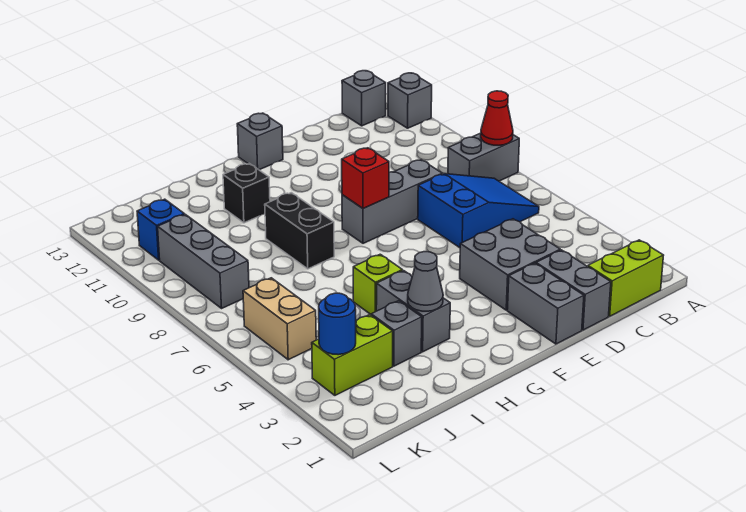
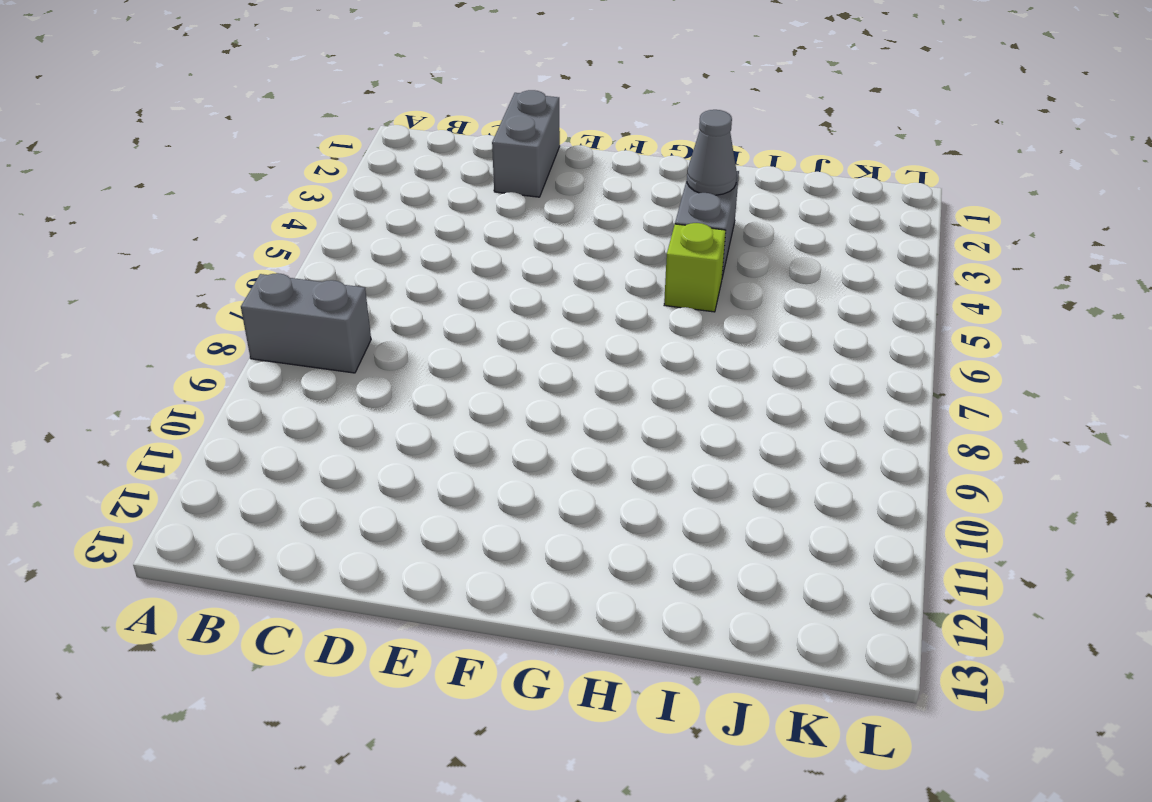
none -> grey 1x1 brick [388,73,432,128]
none -> lime 1x2 brick [588,240,664,316]
none -> blue 2x3 slope [418,174,539,248]

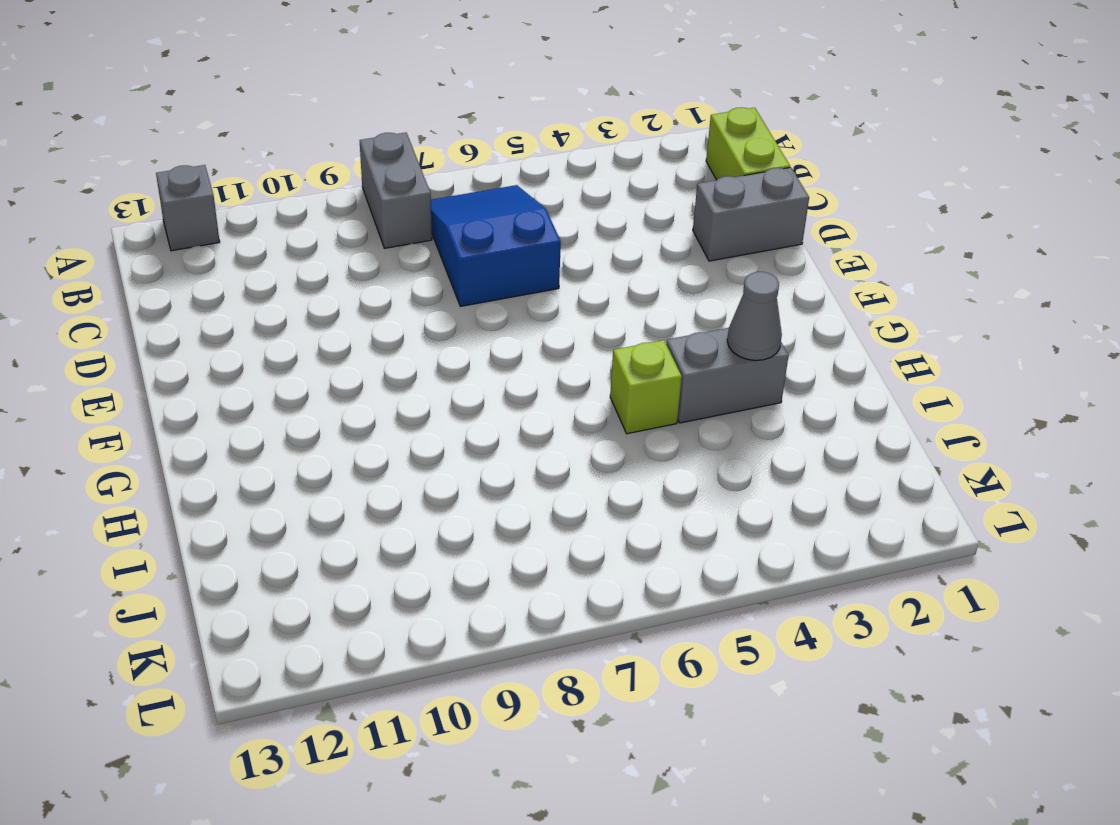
none -> grey 1x1 brick [342,71,386,126]
none -> grey 2x2 brick [460,219,560,310]
none -> grey 1x3 brick [342,160,442,243]

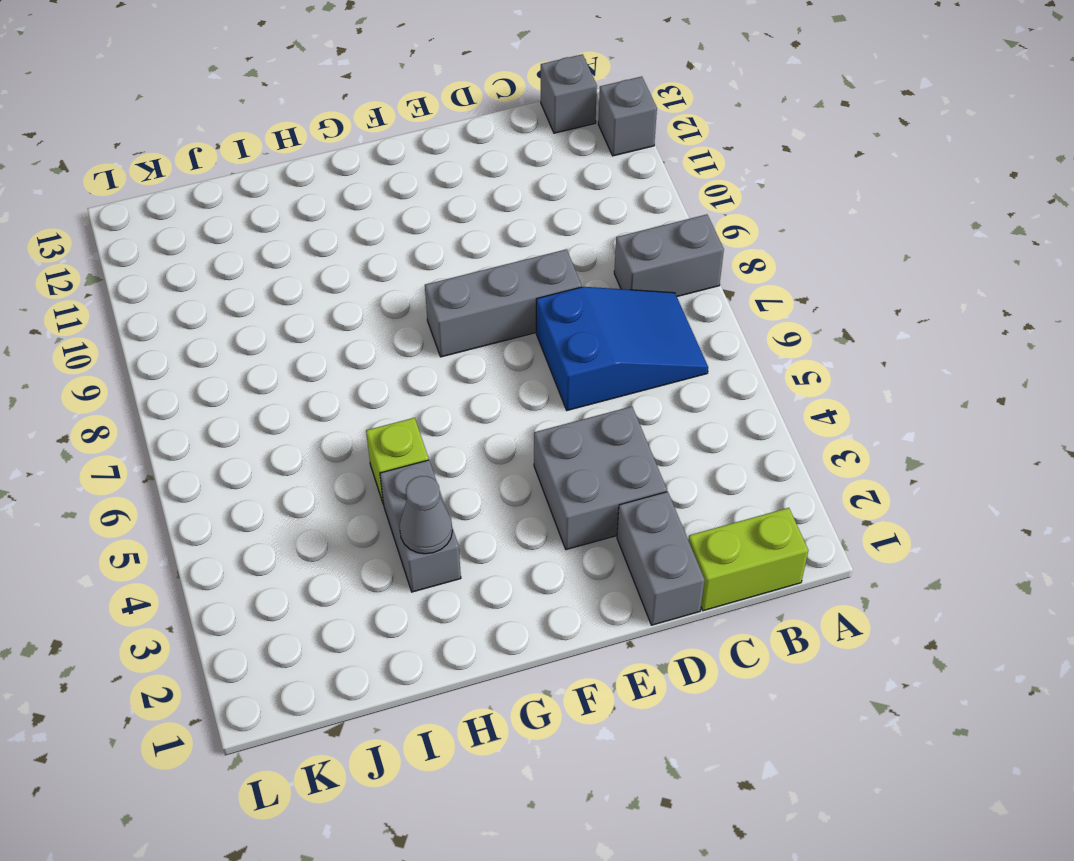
none -> grey 1x2 brick [507,263,584,344]
none -> grey 1x1 brick [237,113,283,170]
none -> black 1x2 brick [265,193,334,269]

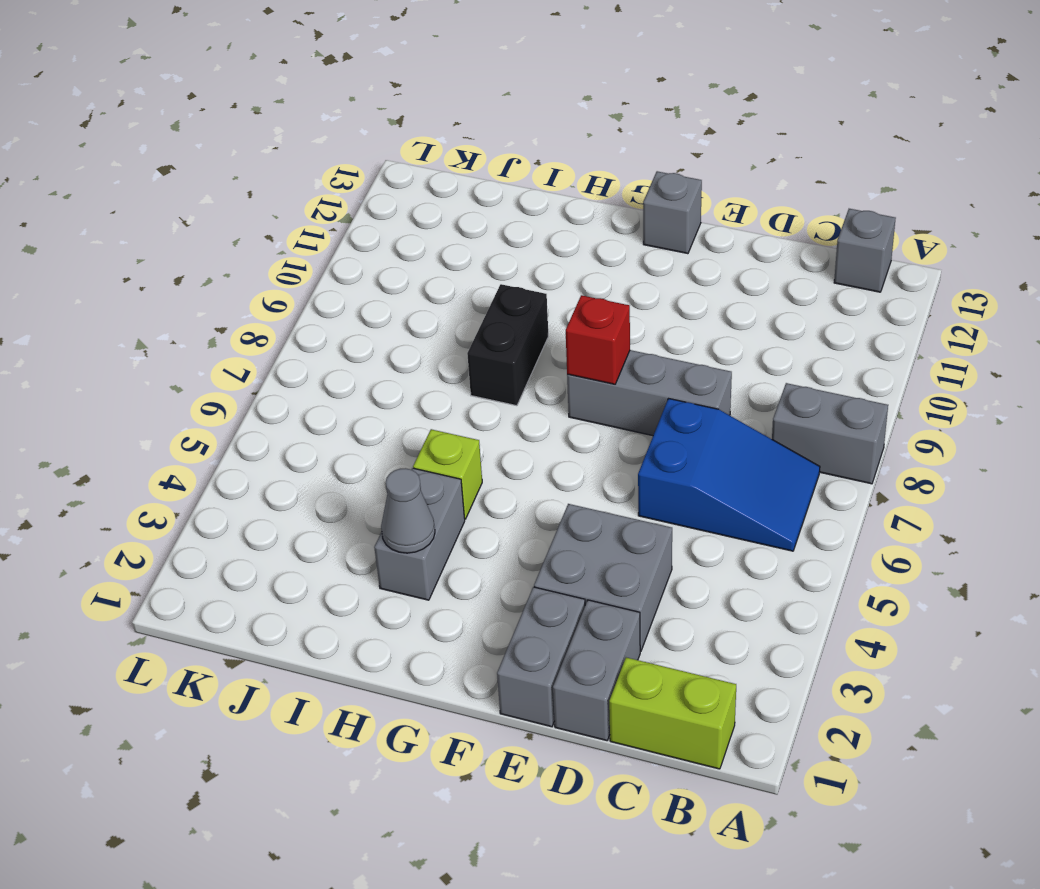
none -> grey 1x1 brick [388,73,432,128]
none -> black 1x1 brick [223,163,270,223]
none -> grey 1x1 brick [371,301,422,366]

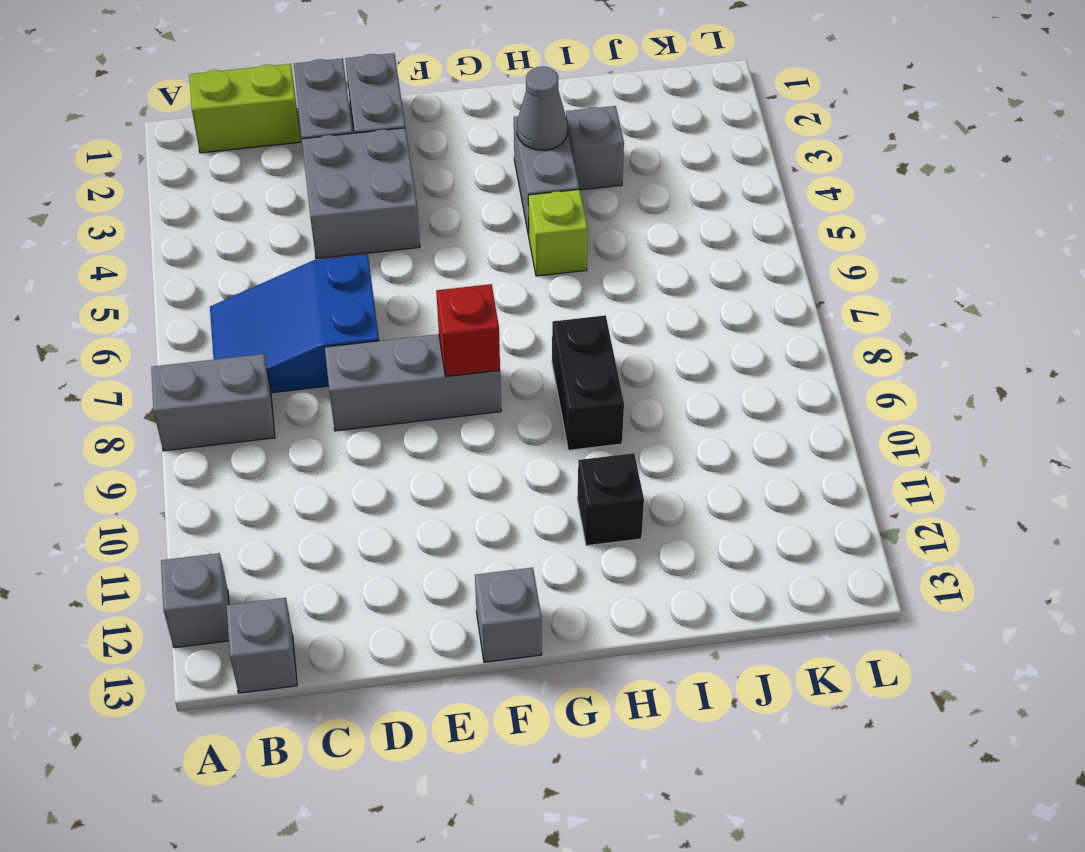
none -> lime 1x2 brick [312,315,393,395]
none -> tan 1x2 brick [243,278,316,360]
none -> grey 1x3 brick [158,214,249,308]

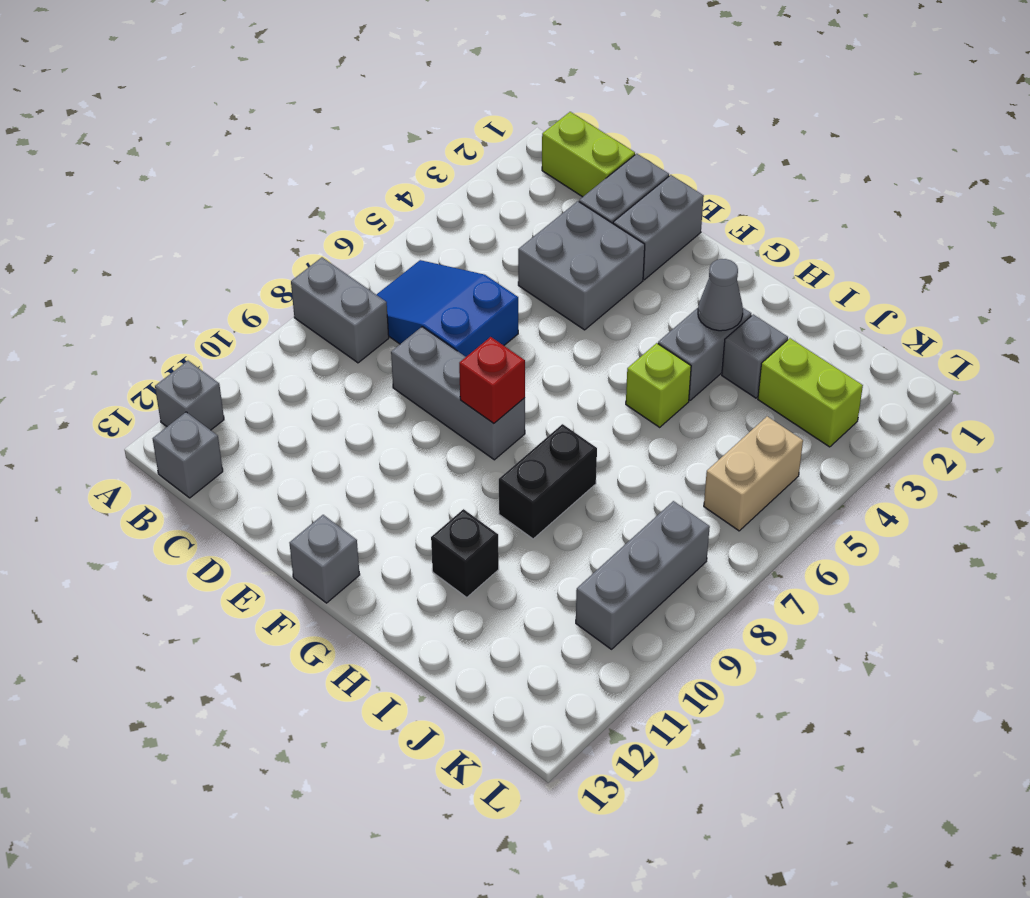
none -> blue 1x1 brick [137,199,184,260]
none -> red 1x1 cone [481,91,513,145]
none -> blue 1x1 round brick [319,293,356,355]

